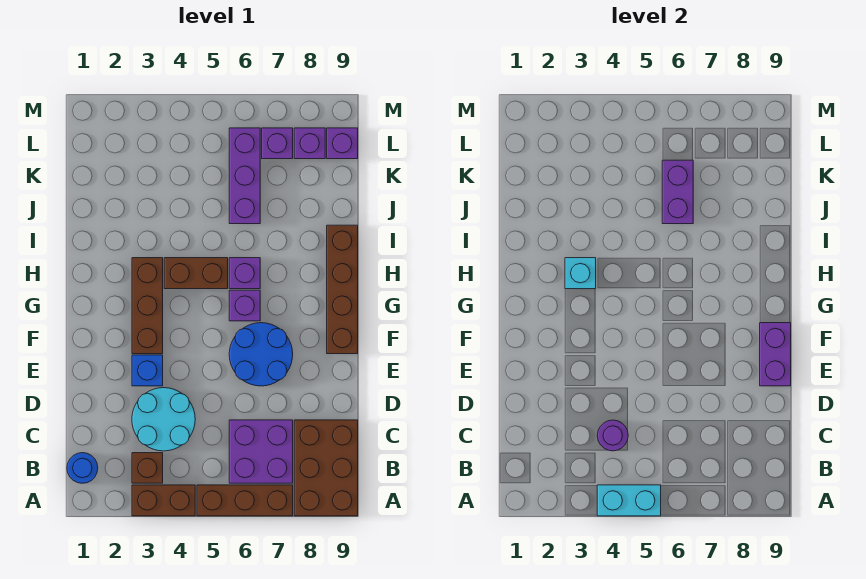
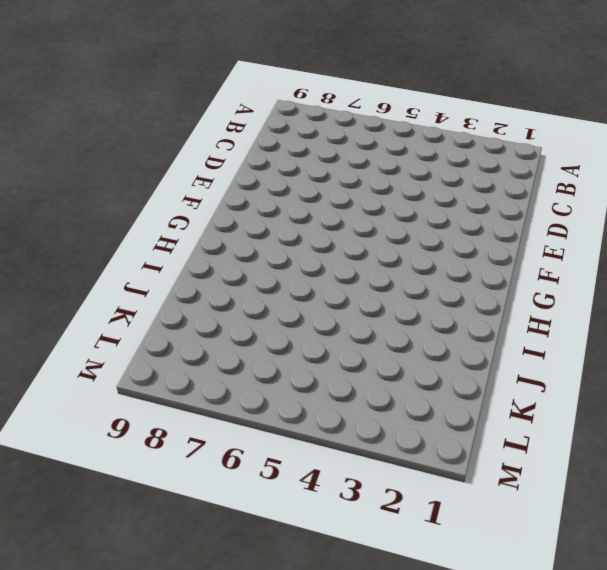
none -> brown 1x2 brick [132,485,195,516]
none -> brown 1x3 brick [197,485,293,516]
none -> brown 2x3 brick [294,420,358,516]

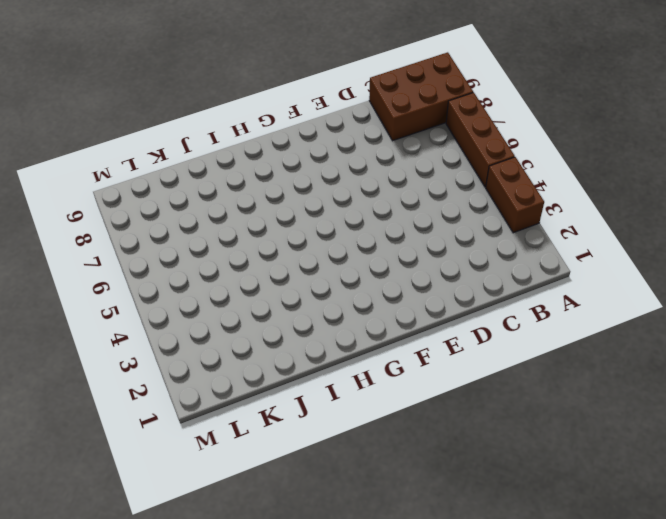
none -> blue 1x1 round brick [67,453,98,483]
none -> brown 1x1 brick [132,453,163,483]
none -> purple 2x2 brick [229,420,293,483]

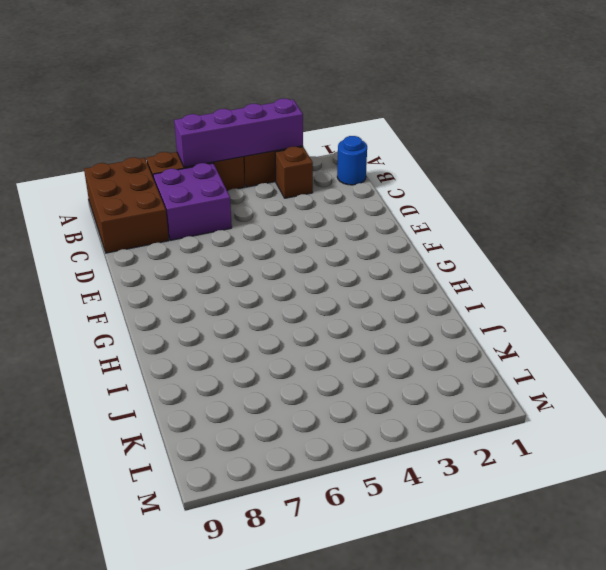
purple 1x4 brick [174,99,303,167] -> cyan 1x2 brick [597,485,661,516]
none -> cyan 2x2 round brick [132,388,195,451]
none -> blue 1x1 brick [132,355,163,386]
none -> blue 2x2 round brick [229,323,293,386]

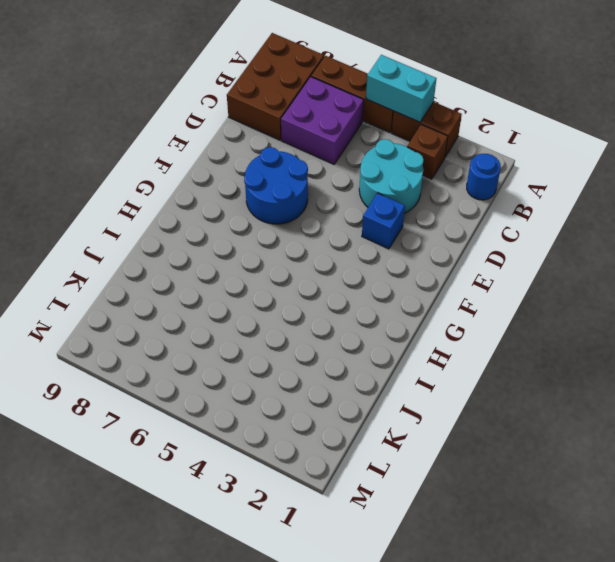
none -> brown 1x3 brick [132,258,163,354]
none -> brown 1x4 brick [327,225,358,354]
none -> purple 1x1 brick [229,290,260,321]

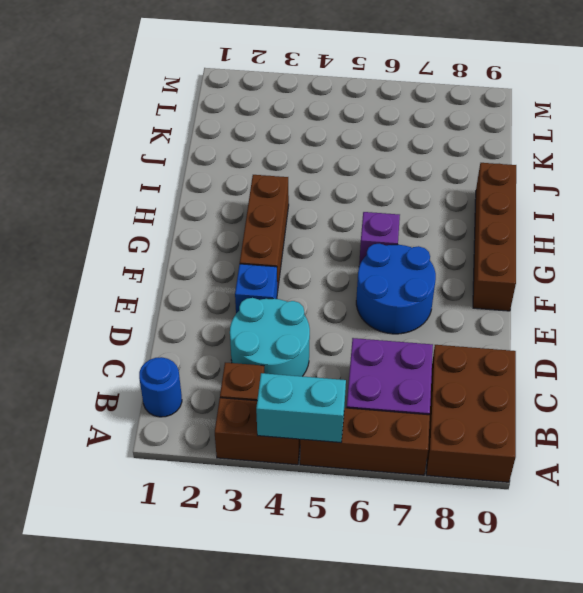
none -> brown 1x2 brick [164,258,228,289]
none -> purple 1x1 brick [229,258,260,289]
none -> purple 1x3 brick [229,128,260,224]

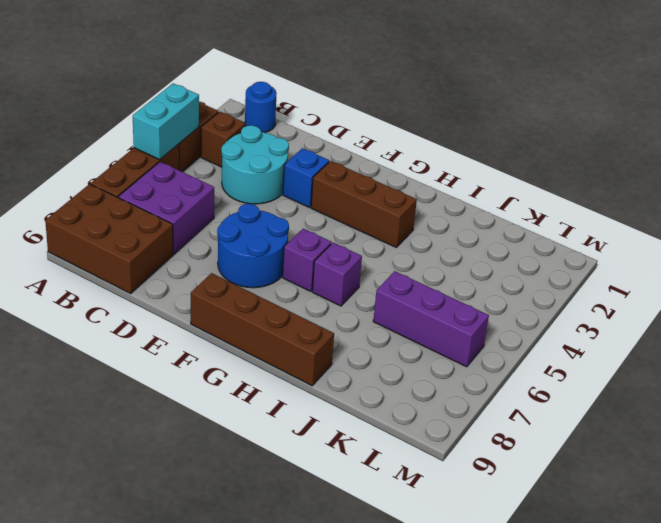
none -> brown 1x2 brick [164,258,228,289]
none -> purple 1x1 brick [262,128,293,159]
none -> purple 1x1 brick [294,128,325,159]

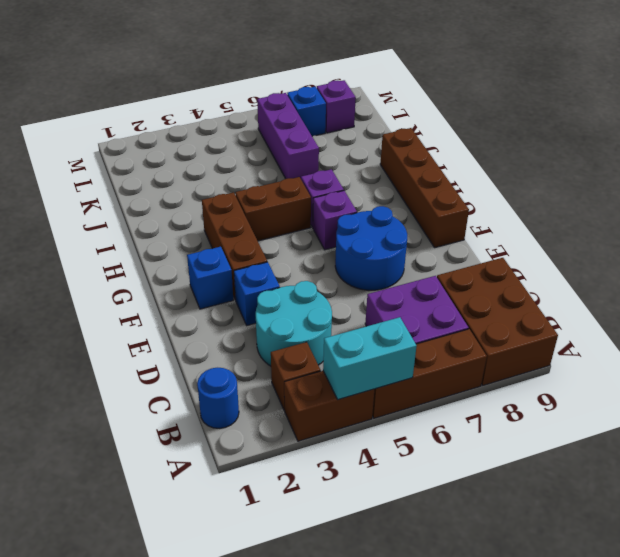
blue 1x1 brick [187,247,233,309] -> none
blue 1x1 brick [287,87,326,136] -> purple 1x1 brick [262,128,293,159]
none -> purple 1x1 brick [327,128,358,159]
none -> purple 1x1 round brick [597,420,628,451]
none -> purple 1x2 brick [760,323,791,386]

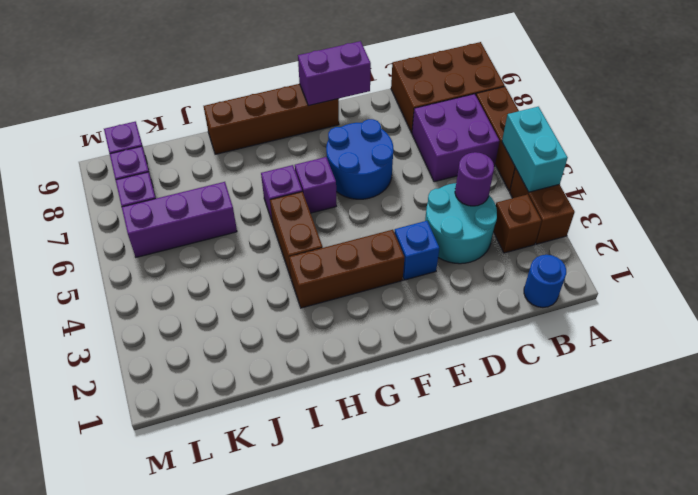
none -> cyan 1x1 brick [565,258,596,289]
none -> purple 1x2 brick [662,160,693,224]

